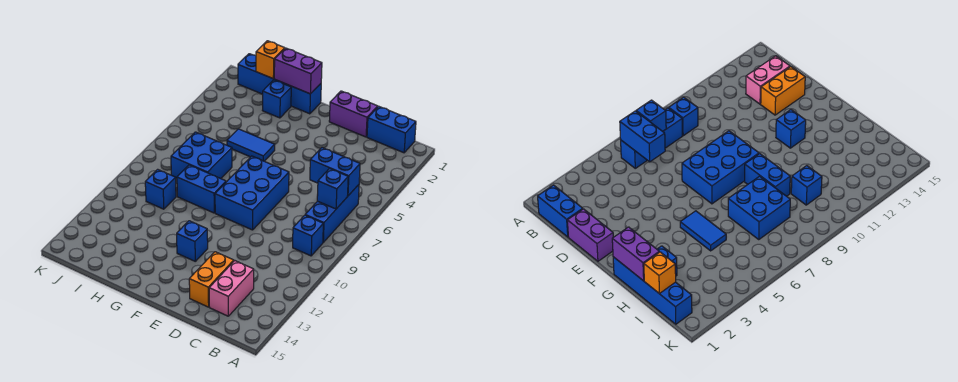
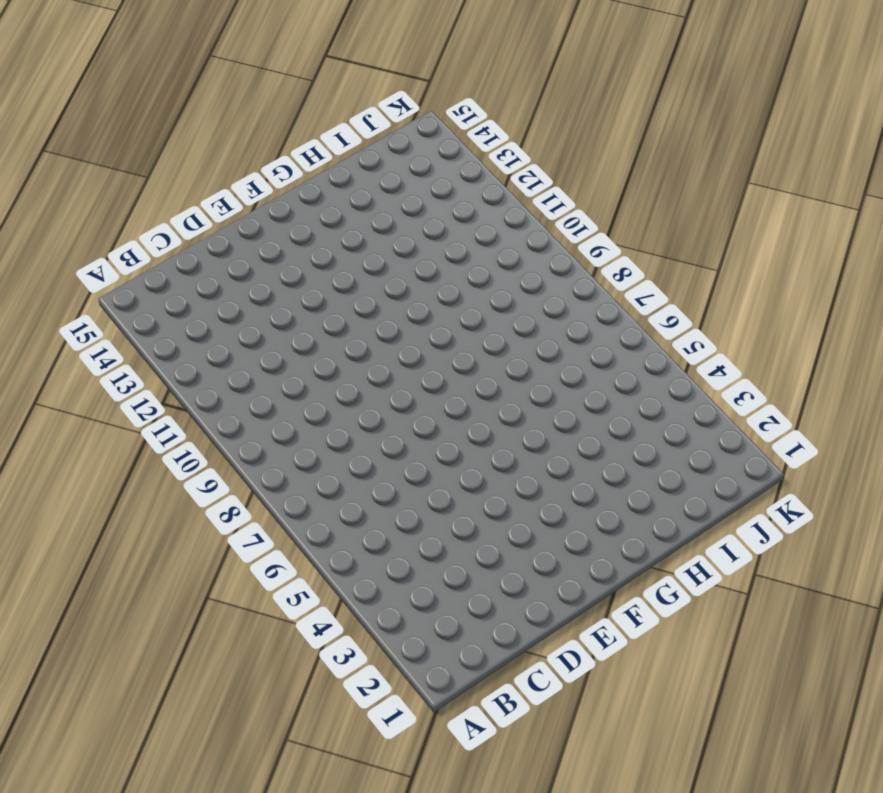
none -> blue 1x2 brick [367,106,416,153]
none -> blue 1x3 brick [305,185,359,242]
none -> blue 1x1 brick [293,215,323,256]

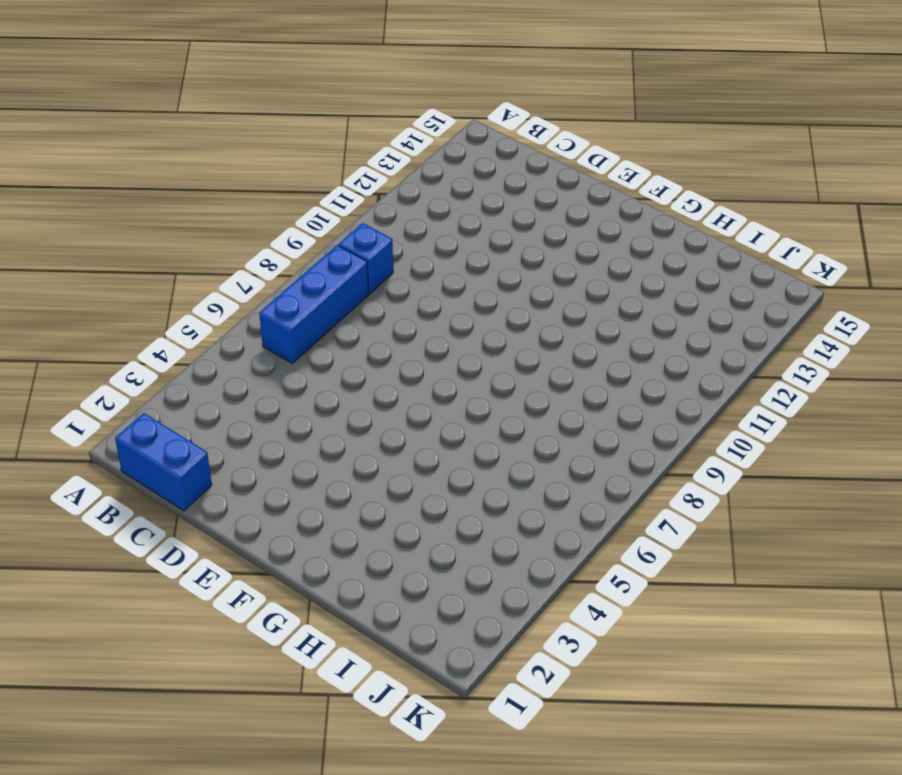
none -> pink 1x2 brick [209,261,254,316]
none -> purple 1x2 brick [329,91,378,137]
none -> orange 1x2 brick [189,252,234,307]

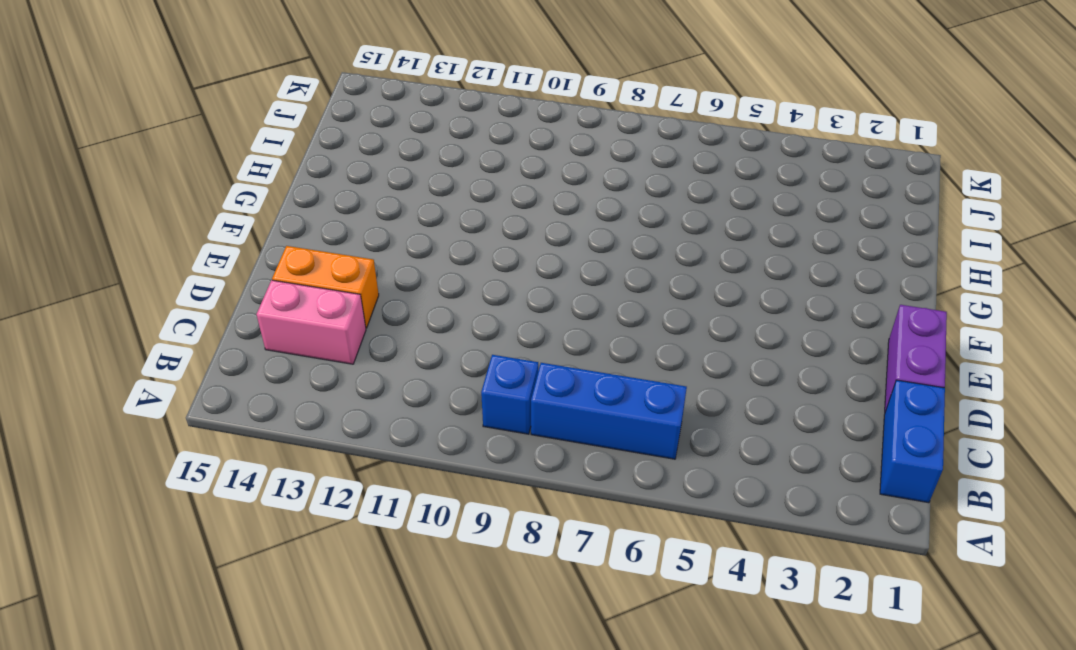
none -> blue 2x3 brick [215,156,289,230]
none -> blue 1x1 brick [177,221,208,261]
none -> blue 1x4 brick [238,54,321,114]

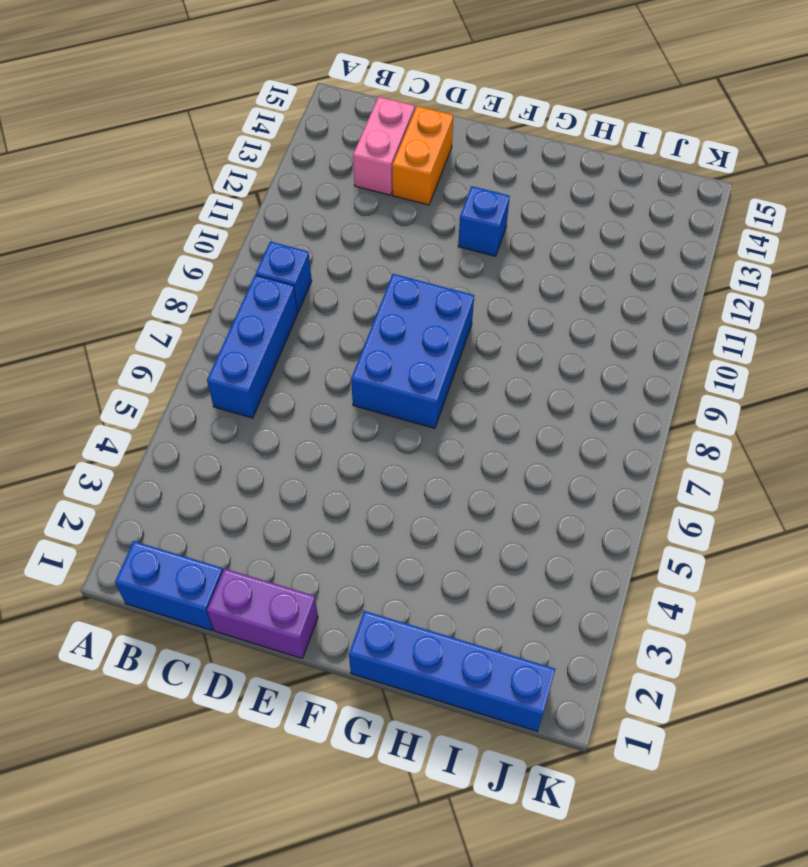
none -> blue 1x2 tile [227,129,275,161]
none -> blue 1x2 brick [177,165,226,213]
none -> blue 1x1 brick [262,80,291,118]

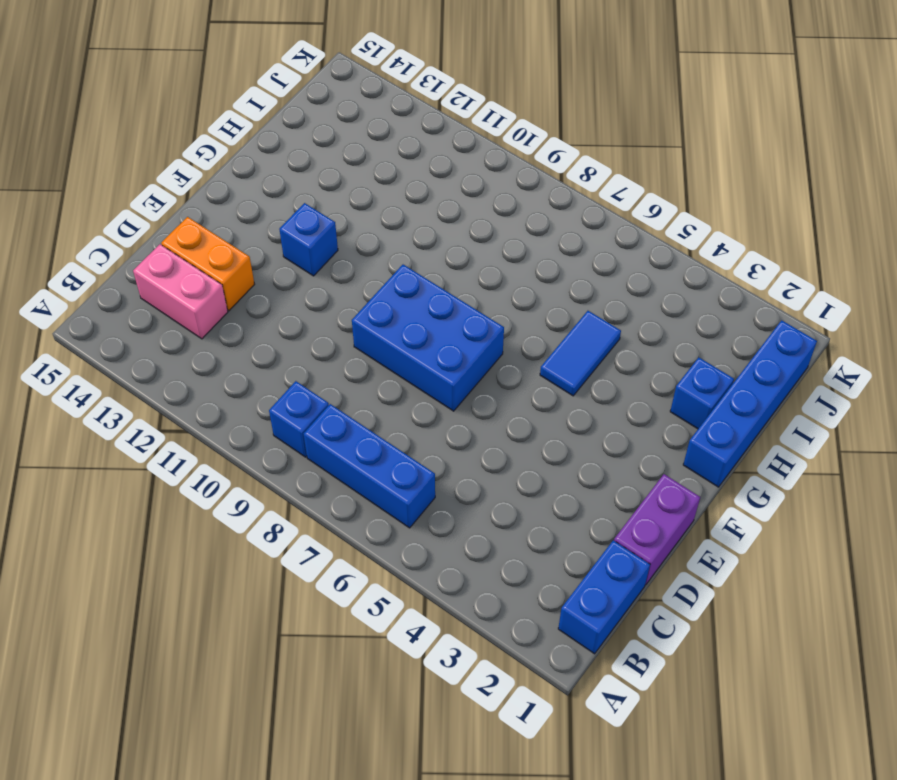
none -> blue 1x2 brick [177,165,226,213]
none -> blue 2x2 brick [171,132,232,179]
none -> blue 1x1 brick [145,169,176,209]

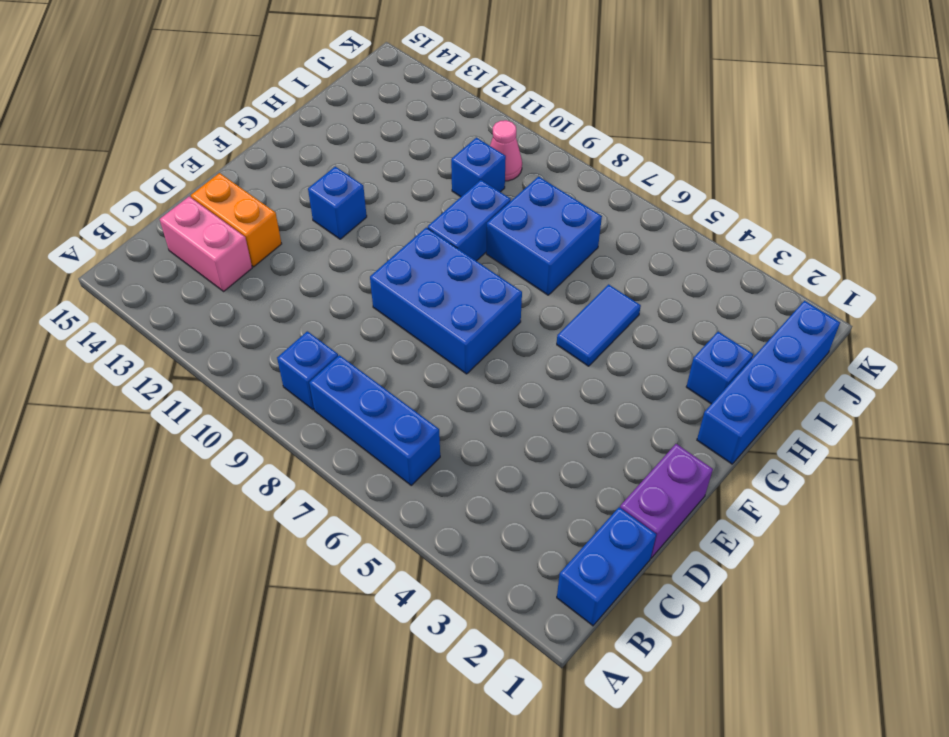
pink 1x1 cone [490,120,522,181] -> none
none -> blue 1x2 brick [310,148,360,196]
none -> blue 1x1 brick [317,169,348,209]
none -> purple 1x2 brick [274,48,322,94]

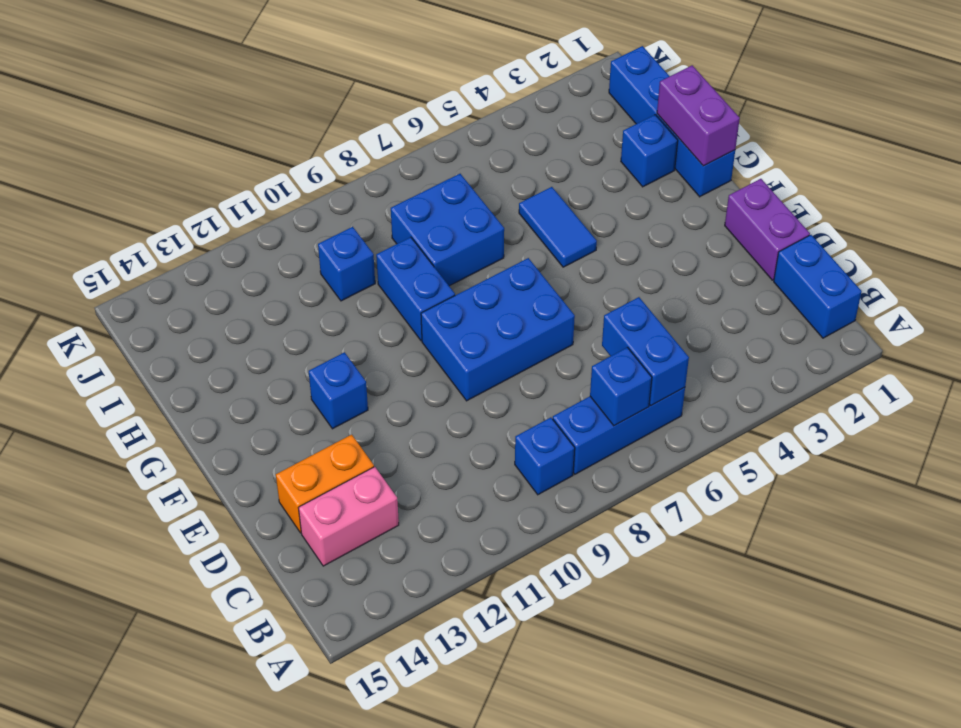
none -> orange 1x1 brick [256,41,285,79]

